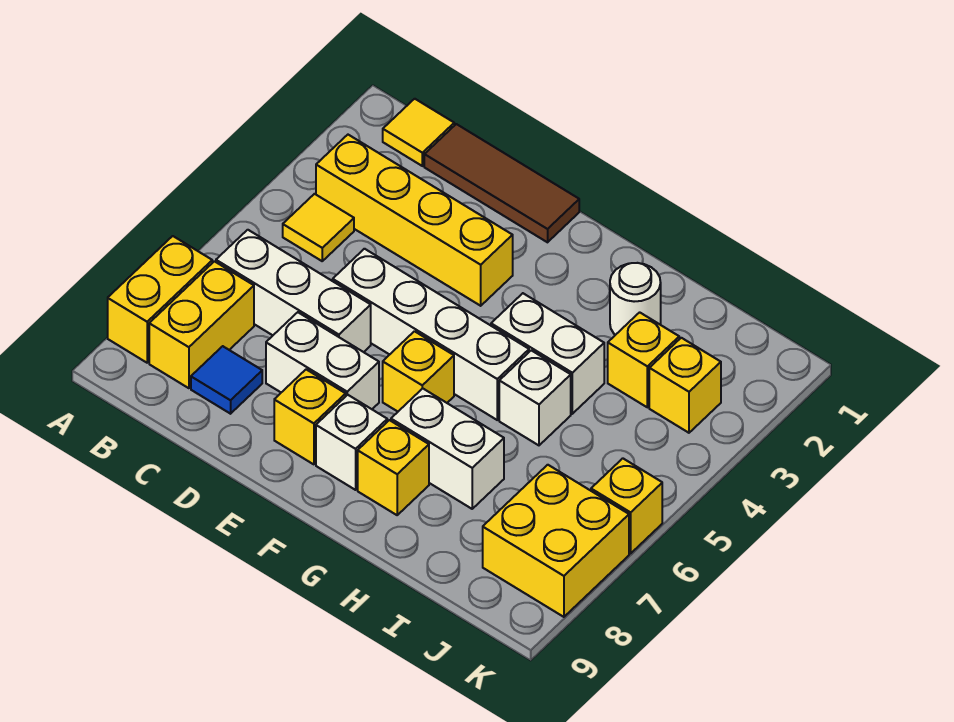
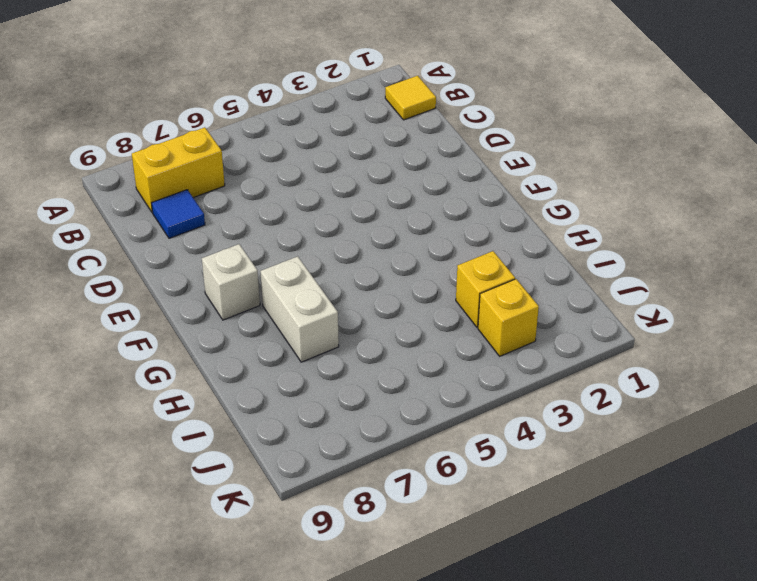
none -> yellow 1x2 brick [108,236,212,363]
none -> yellow 1x4 brick [316,135,513,306]
none -> yellow 1x1 tile [283,194,354,261]

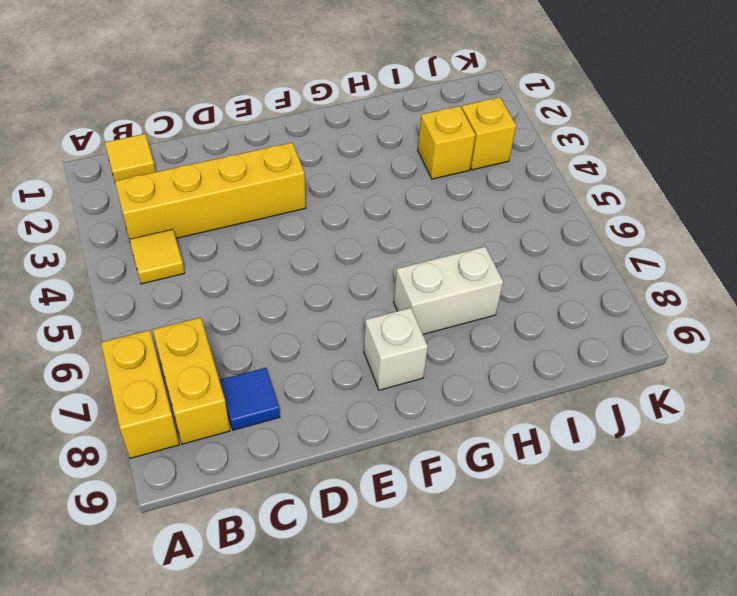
none -> white 1x3 brick [216,230,371,352]
none -> brown 1x3 tile [424,124,579,242]
none -> white 1x4 brick [333,249,529,420]

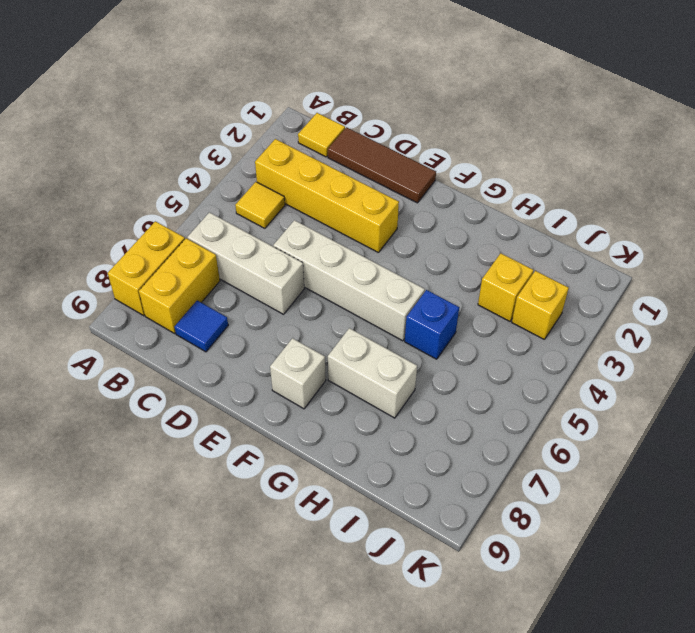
blue 1x1 brick [405,290,459,359] -> white 1x1 brick [499,350,571,445]
none -> white 1x2 brick [266,312,379,409]
none -> yellow 1x1 brick [274,369,346,464]
none -> yellow 1x1 brick [383,331,454,412]

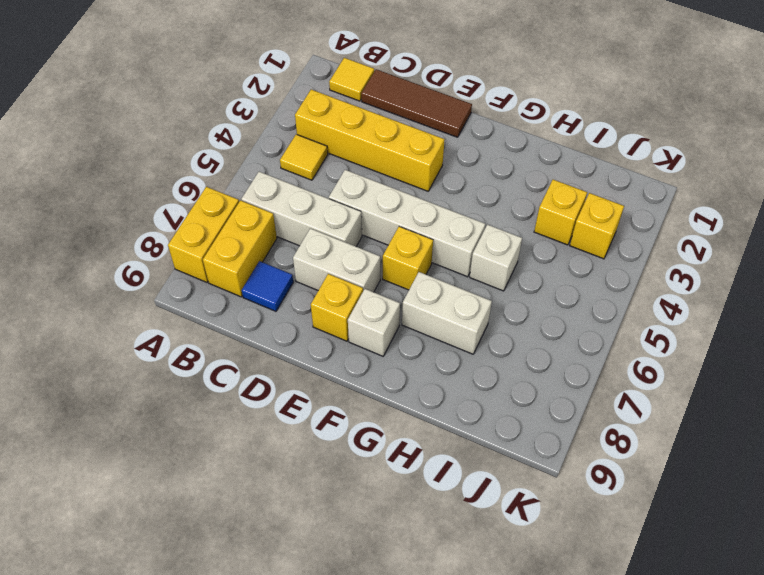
none -> white 1x2 brick [491,293,604,414]
none -> yellow 1x1 brick [358,420,429,515]
none -> white 1x1 round brick [610,263,661,335]

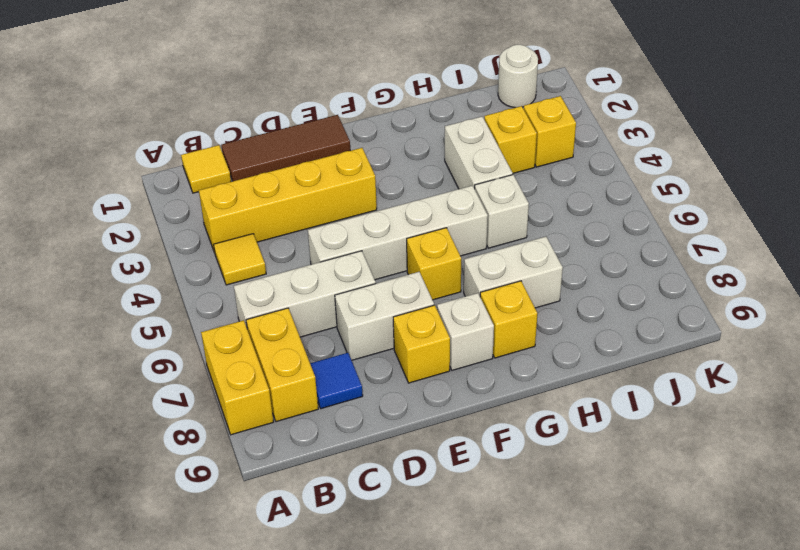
white 1x2 brick [445,117,513,189] -> white 1x2 brick turned to [491,293,604,414]
white 1x1 round brick [498,45,538,108] -> white 1x1 round brick moved to [610,263,661,335]
none -> yellow 2x2 brick [483,465,629,617]
none -> yellow 1x1 brick [591,458,662,553]

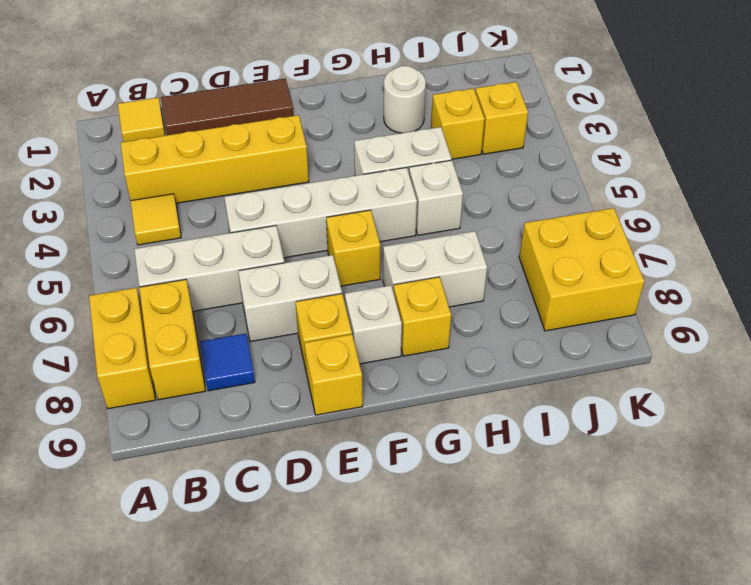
yellow 1x1 brick [304,334,363,415] -> yellow 1x1 brick moved to [591,458,662,553]

